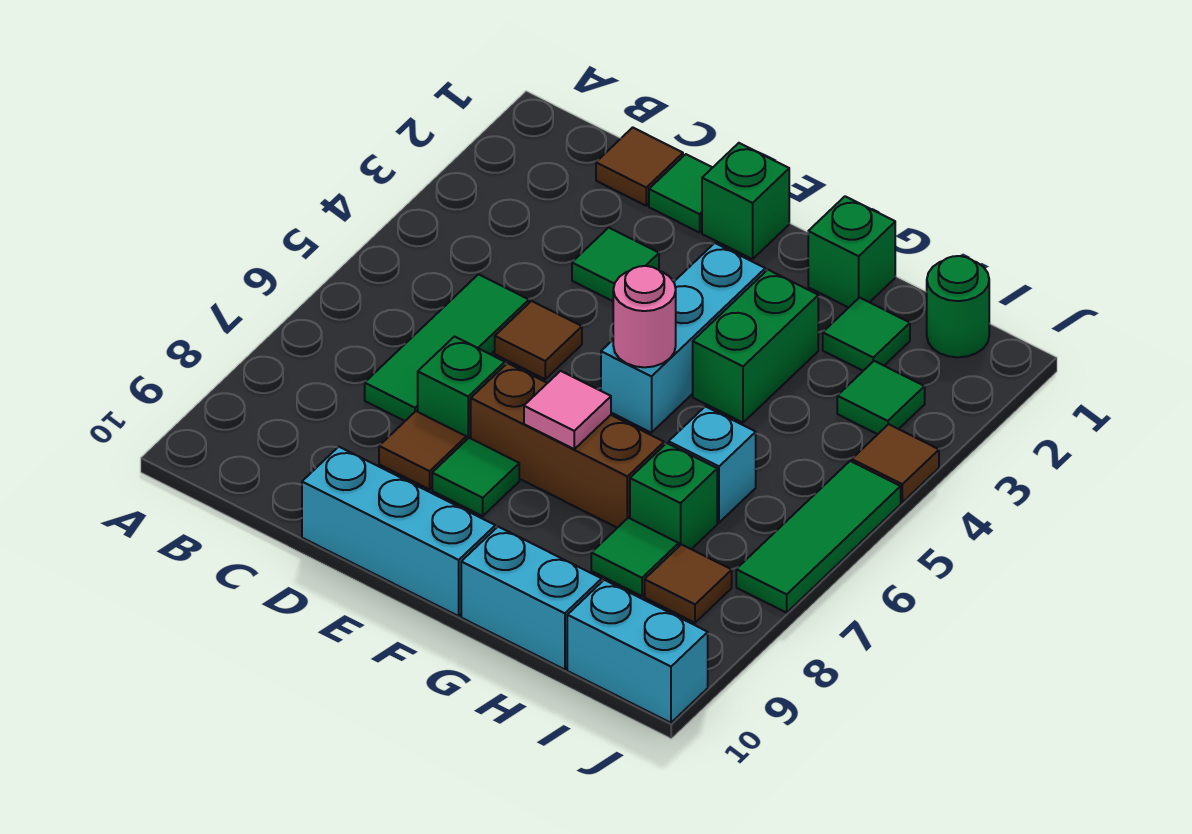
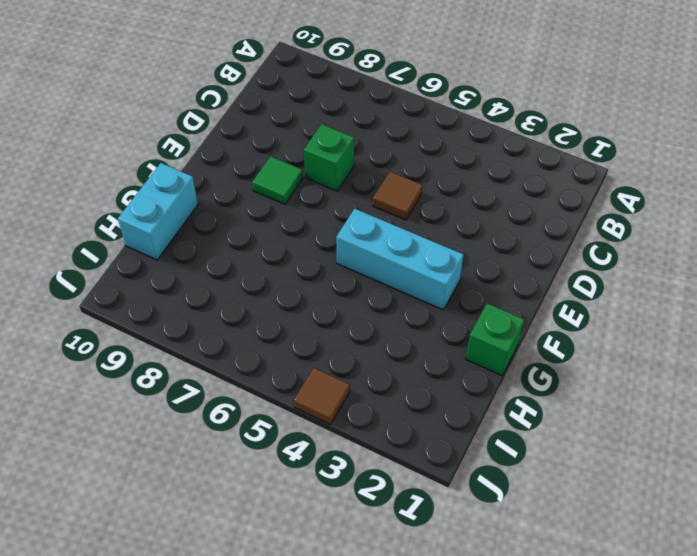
none -> brown 1x1 tile [596,127,683,206]
none -> green 1x3 tile [365,274,529,421]
none -> green 1x1 tile [649,154,713,233]

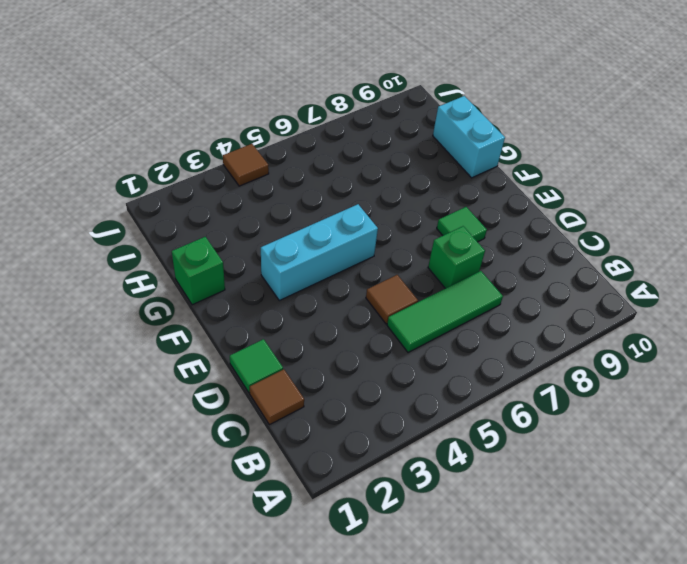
none -> green 1x1 tile [572,228,659,301]
none -> brown 1x1 tile [379,411,466,489]
none -> cyan 1x3 brick [302,447,495,616]

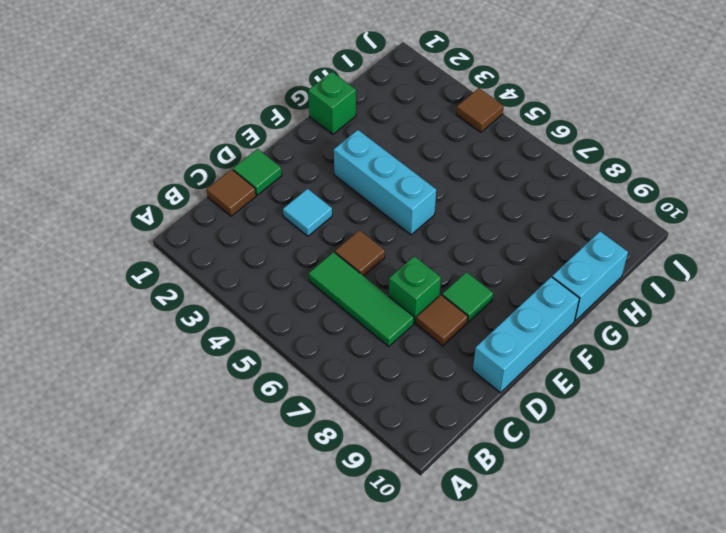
cyan 1x1 tile [283,189,332,236] -> green 1x1 tile [572,228,659,301]
none -> green 1x1 brick [702,143,789,259]
none -> brown 1x3 brick [471,363,664,528]
none -> green 1x2 brick [693,270,818,423]

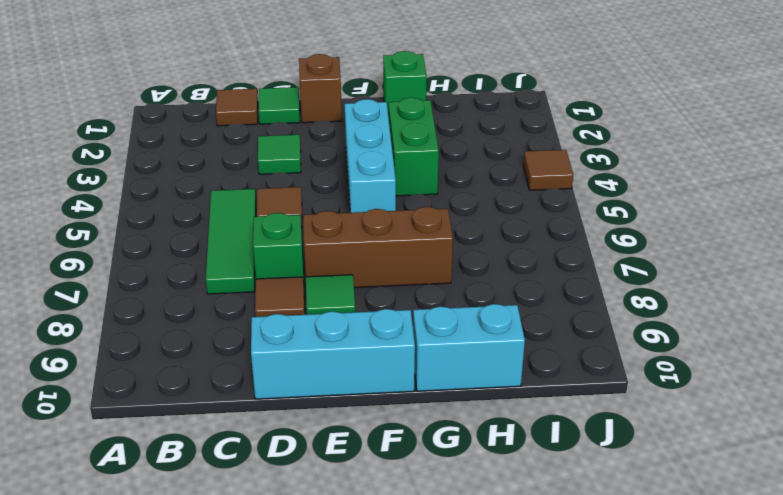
brown 1x1 brick [299,54,342,123] -> green 1x1 brick [702,143,789,259]
none -> green 1x1 tile [823,298,910,371]
none -> cyan 1x1 brick [669,406,756,523]
none -> green 1x1 brick [630,443,717,549]

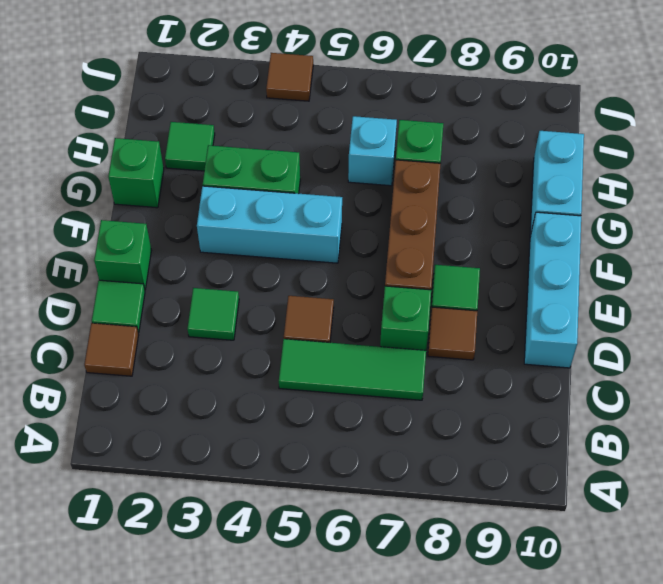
none -> green 1x1 tile [591,518,679,596]
none -> green 1x1 round brick [927,256,989,357]
none -> green 1x1 tile [837,361,925,434]

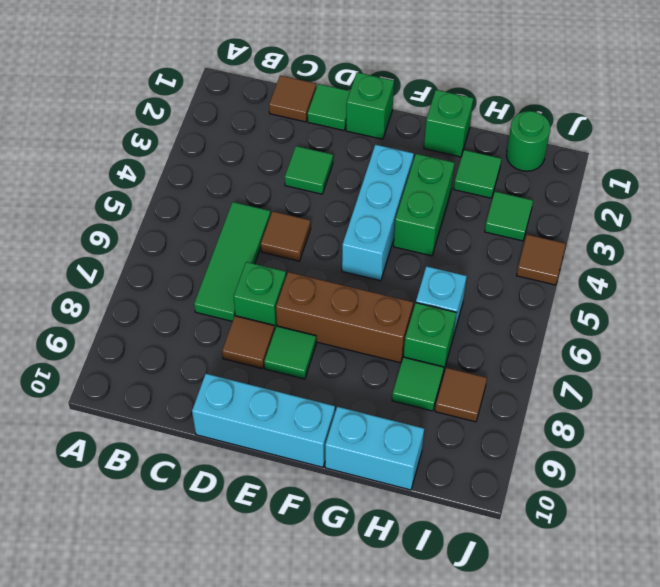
none -> cyan 1x2 brick [567,580,708,723]
none -> green 1x3 tile [736,461,901,613]
none -> pink 1x1 round brick [613,266,676,367]

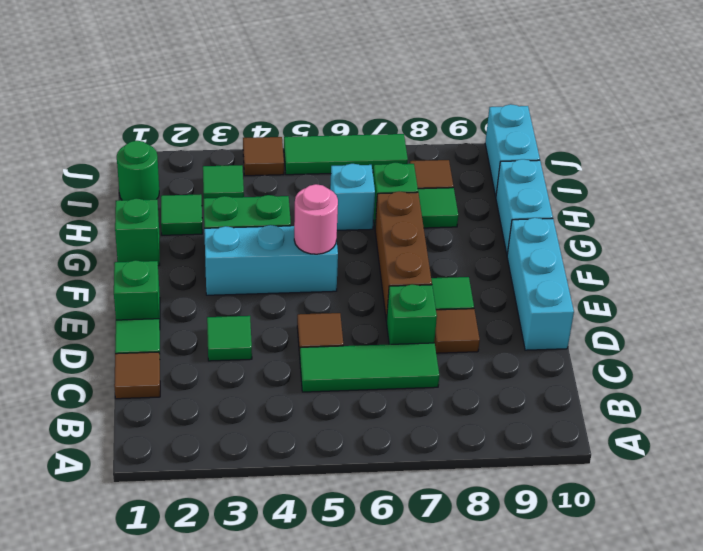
none -> pink 1x1 tile [524,371,611,449]

